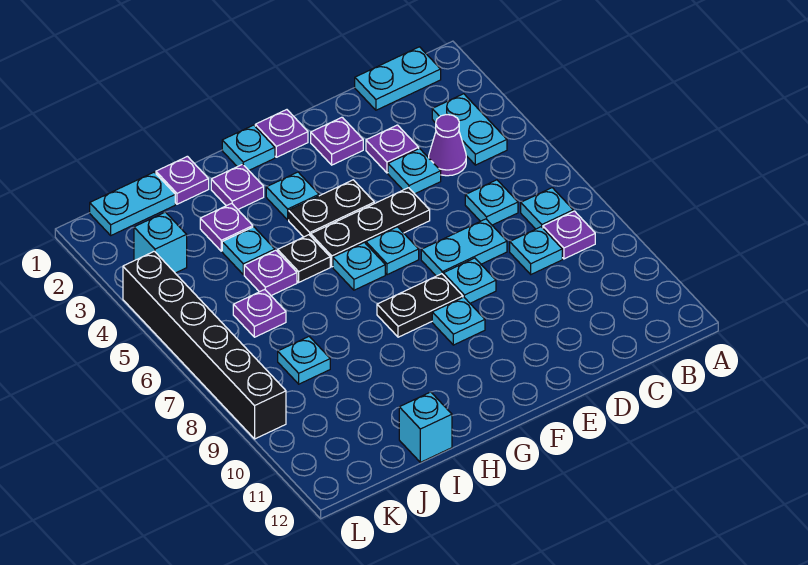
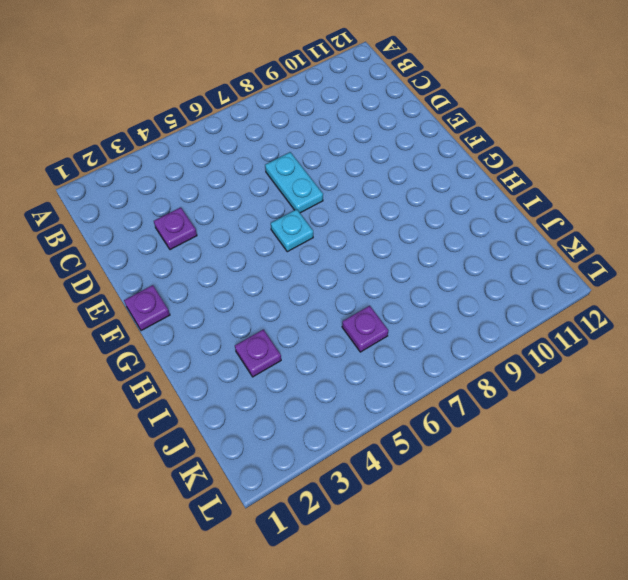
none -> cyan 1x2 plate [355,47,441,110]
none -> cyan 1x2 plate [432,94,507,165]
none -> cyan 1x1 plate [521,188,573,229]
none -> purple 1x1 plate [543,211,595,259]

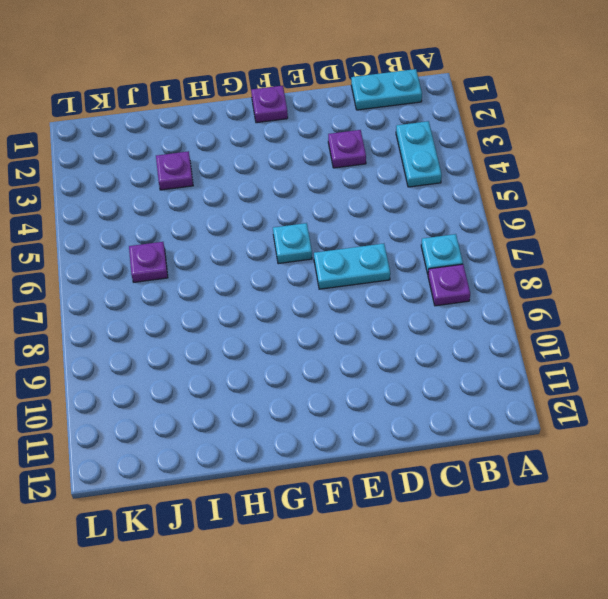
none -> purple 1x1 cone [429,115,466,176]
none -> cyan 1x1 plate [465,180,518,225]
none -> cyan 1x1 plate [510,227,562,274]
none -> cyan 1x1 plate [388,149,441,194]

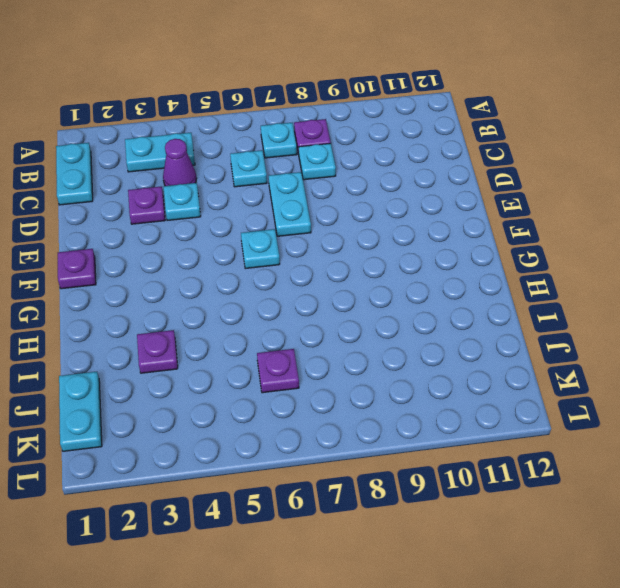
none -> purple 1x1 plate [311,117,363,165]
none -> black 1x3 plate [311,188,430,267]
none -> cyan 1x1 plate [443,258,496,303]
none -> black 1x2 plate [289,180,374,237]

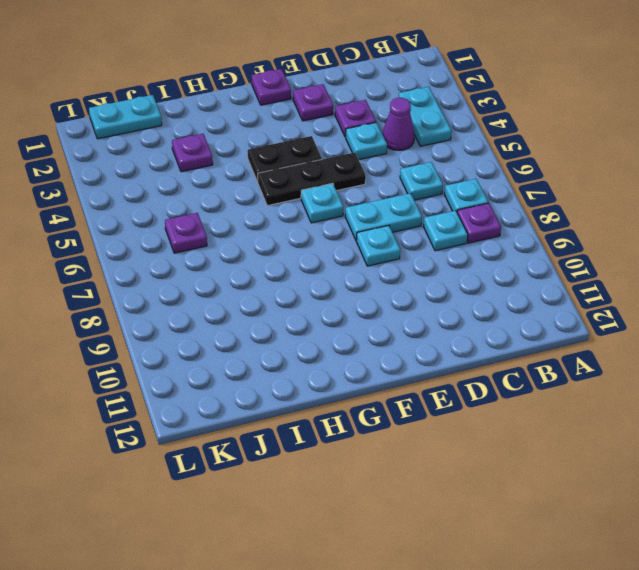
none -> cyan 1x2 plate [355,47,441,110]
none -> black 1x2 plate [377,274,463,337]
none -> cyan 1x1 plate [432,297,485,345]
none -> cyan 1x1 plate [222,125,275,170]

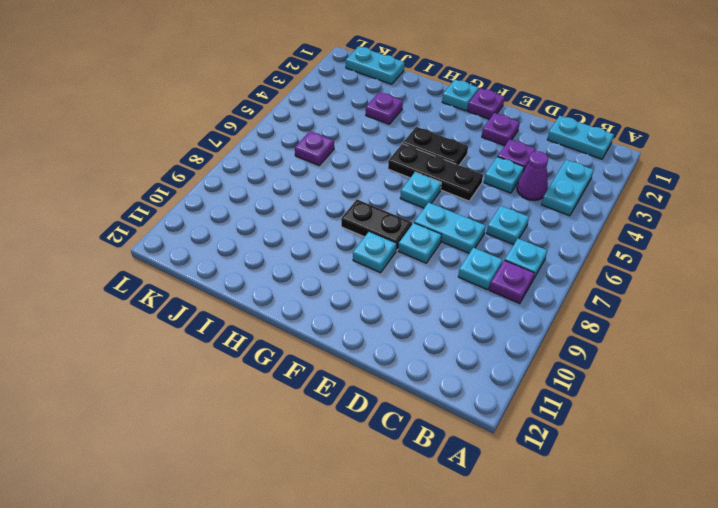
none -> cyan 1x1 plate [266,172,319,220]
none -> cyan 1x1 plate [333,242,385,290]
none -> purple 1x1 plate [211,164,264,209]
none -> black 1x1 plate [278,235,330,282]

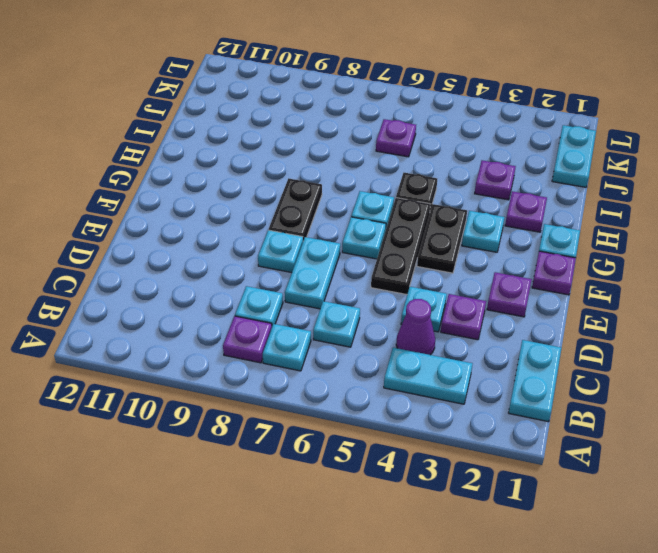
none -> cyan 1x1 plate [432,297,485,345]
none -> purple 1x1 plate [156,156,209,204]
none -> cyan 1x1 plate [222,227,275,275]
none -> purple 1x1 plate [244,250,297,296]

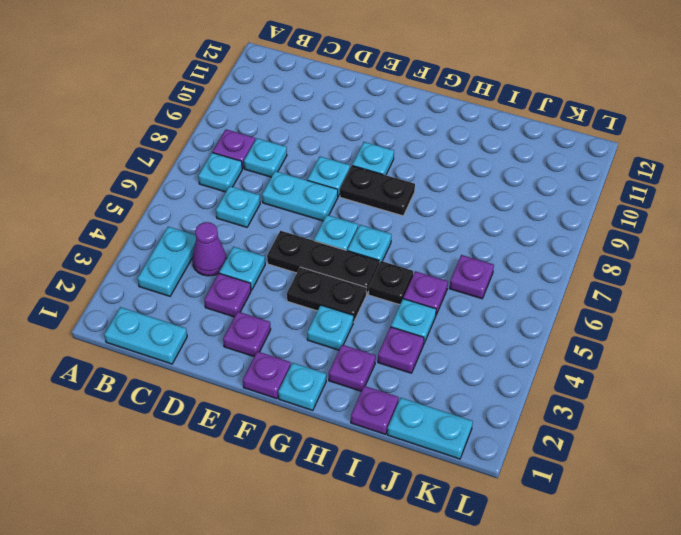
none -> cyan 1x1 brick [399,392,452,462]
none -> cyan 1x1 plate [278,337,330,384]
none -> cyan 1x1 brick [134,212,187,273]
none -> black 1x6 brick [123,251,286,439]

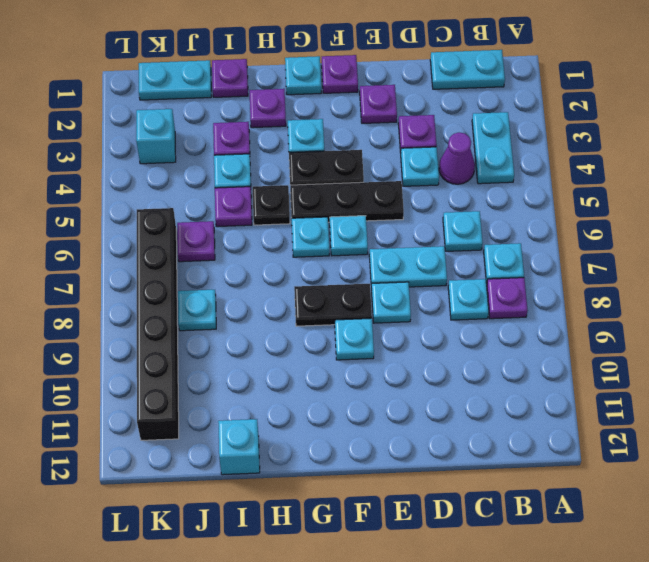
black 1x6 brick [137,208,179,440] -> black 1x6 brick moved to [123,251,286,439]

